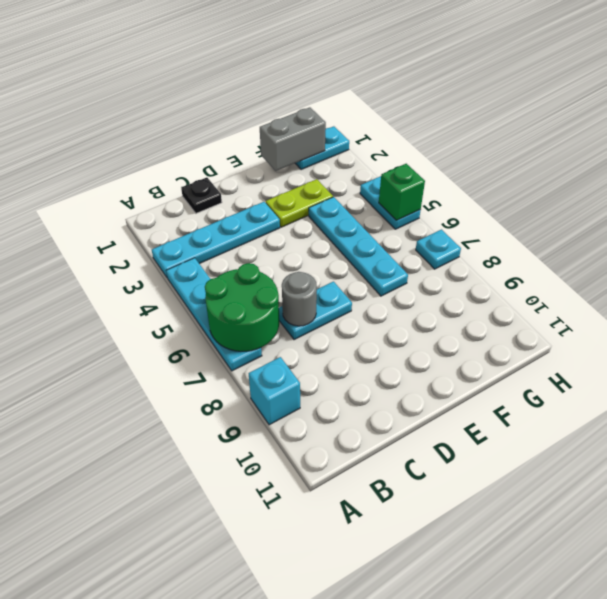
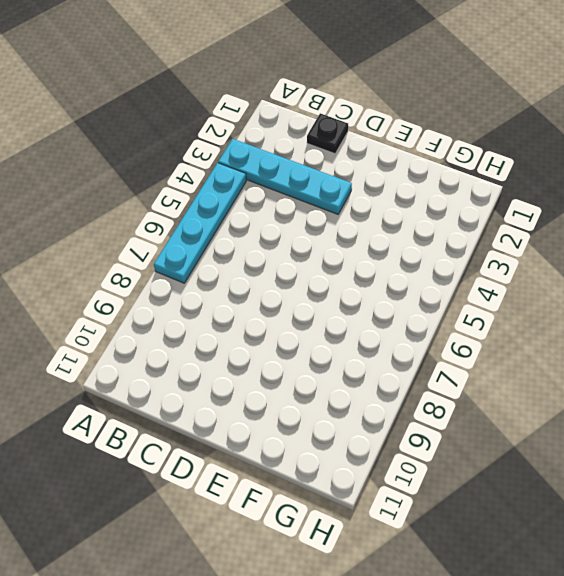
none -> cyan 1x1 brick [249,357,300,425]
none -> cyan 1x2 plate [279,282,352,340]
none -> lime 1x2 plate [266,179,333,227]

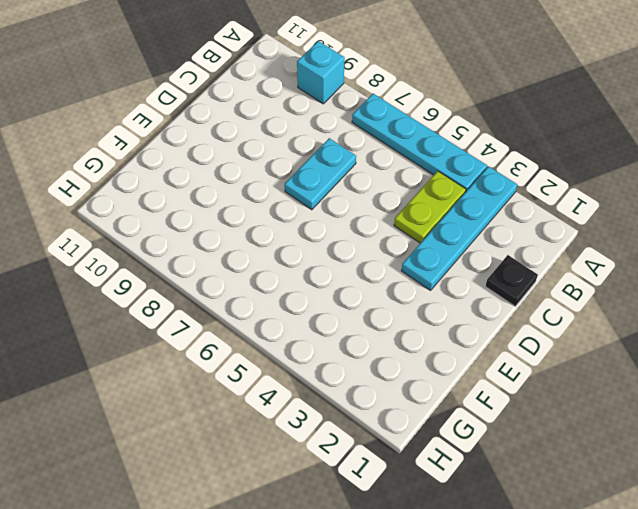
lime 1x2 plate [394,171,466,243] -> lime 1x2 plate moved to [266,179,333,227]
none -> cyan 1x4 plate [309,197,408,296]
none -> cyan 1x2 plate [295,126,349,169]
none -> cyan 1x2 plate [360,176,421,229]

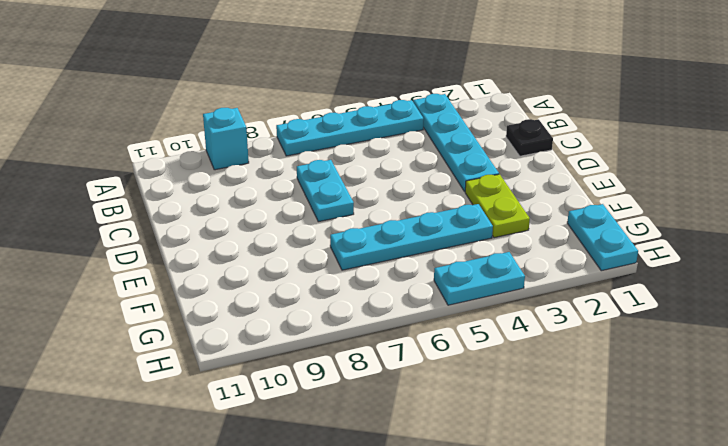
none -> cyan 1x1 plate [416,230,461,269]
none -> green 2x2 round brick [205,263,279,351]
none -> grey 1x1 round brick [282,272,317,326]

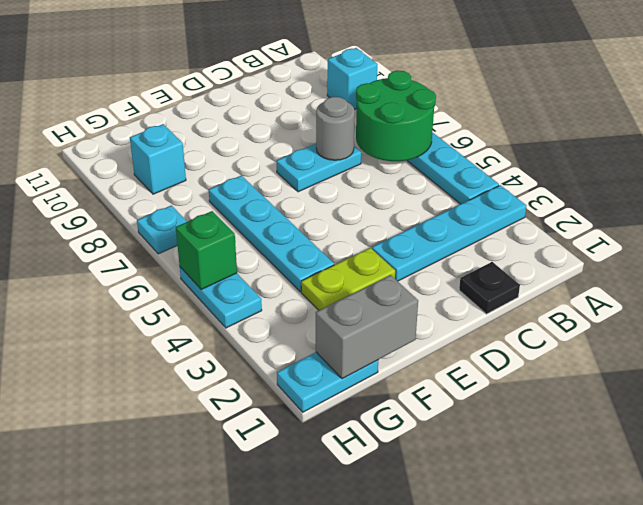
cyan 1x1 brick [130,124,186,194] -> none

